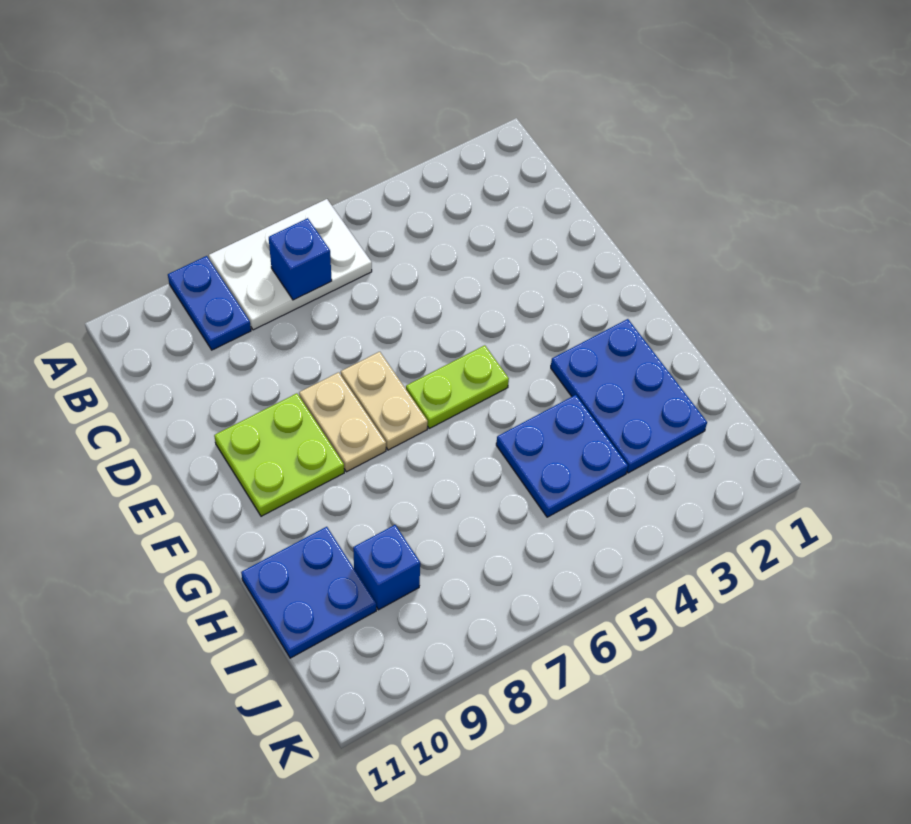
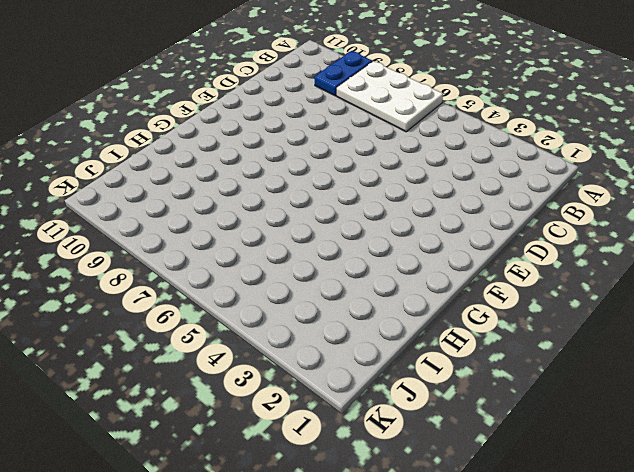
none -> tan 1x2 plate [341,352,428,450]
none -> tan 1x2 plate [299,372,386,472]

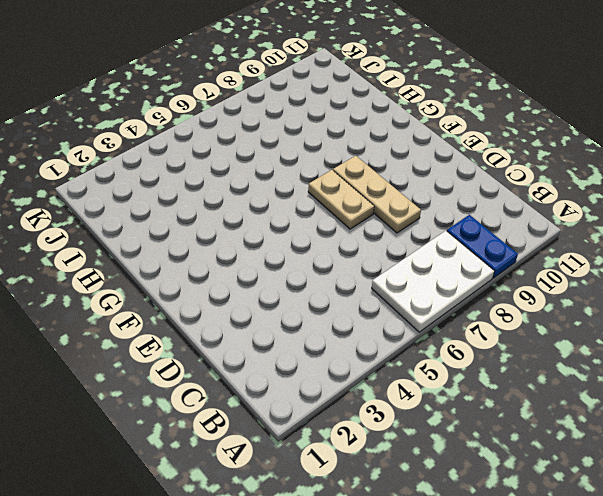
tan 1x3 plate [333,156,421,233] -> tan 1x2 plate [299,372,386,472]
none -> lime 2x2 plate [214,393,344,516]
none -> lime 1x2 plate [406,345,509,428]

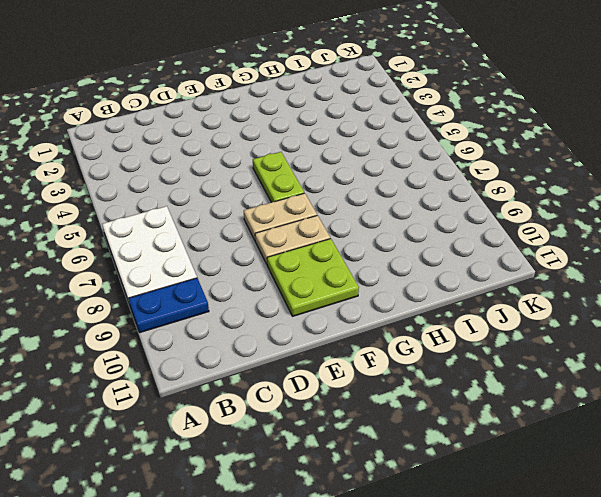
none -> blue 2x3 plate [551,319,707,473]
none -> blue 2x2 plate [496,395,628,517]

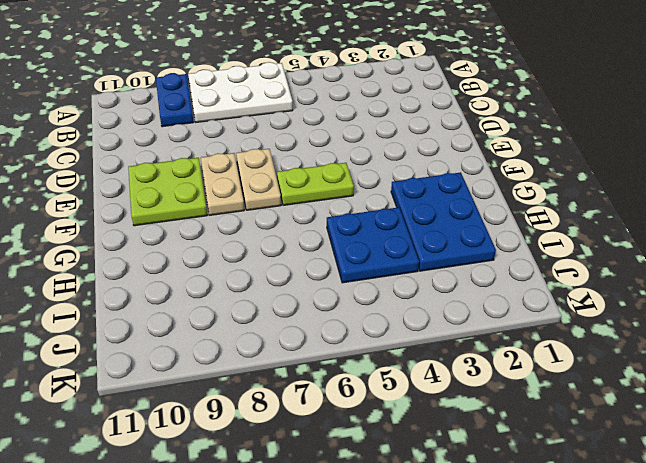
none -> blue 2x2 plate [241,527,376,658]
none -> blue 1x1 brick [353,525,420,610]

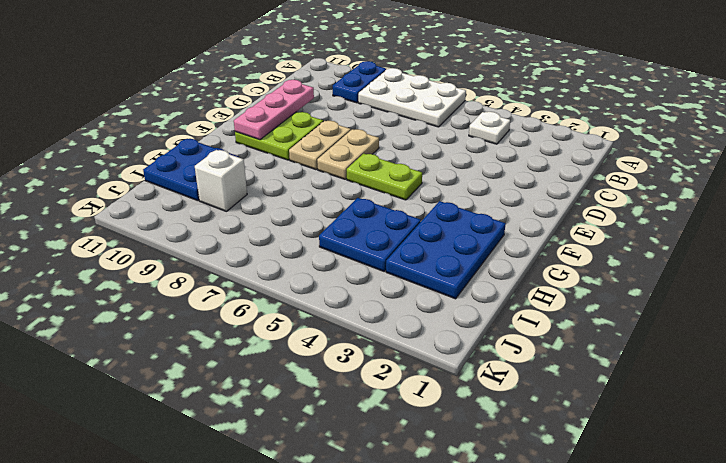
white 1x1 plate [469,112,510,144] -> none
pink 1x3 plate [234,80,314,140] -> none
white 1x1 brick [195,150,247,212] -> blue 1x1 brick [353,525,420,610]
none -> blue 1x1 brick [269,218,332,300]

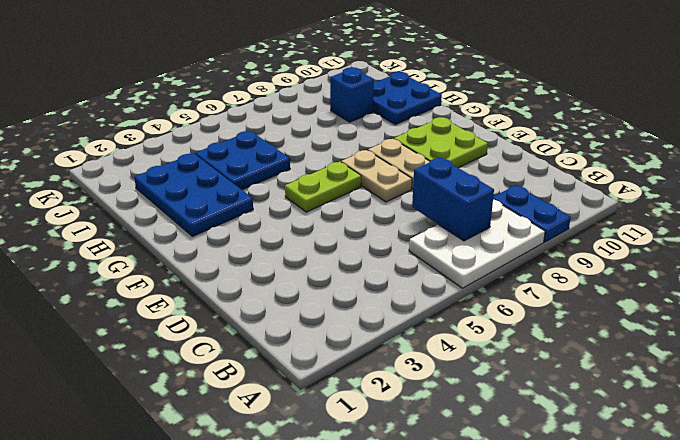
blue 1x2 brick [412,157,494,241] -> blue 1x1 brick [269,218,332,300]

